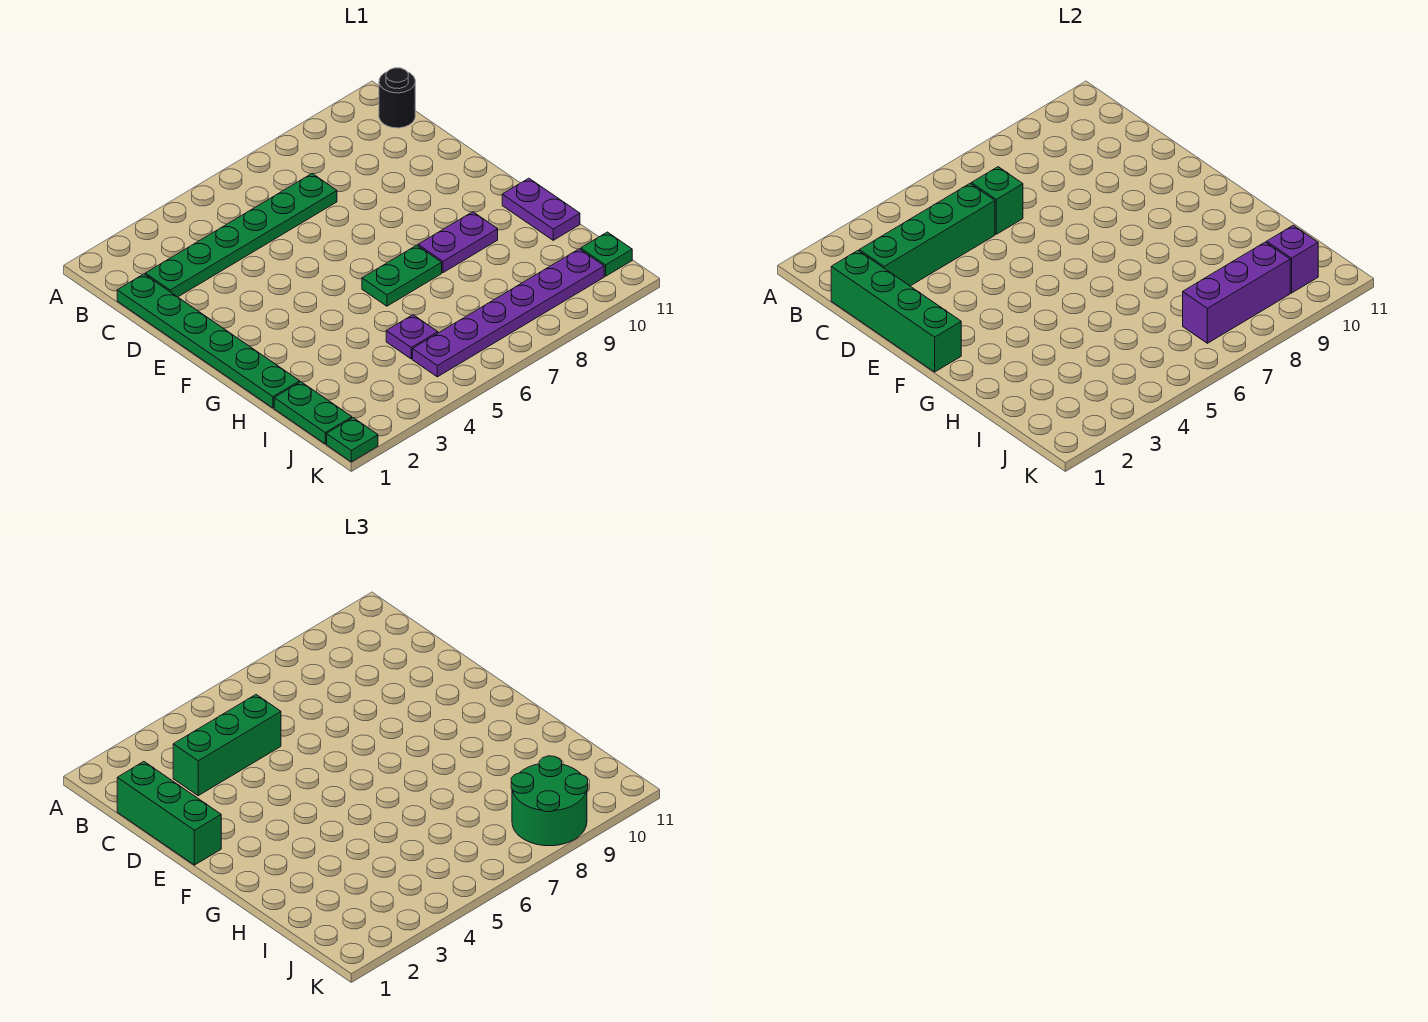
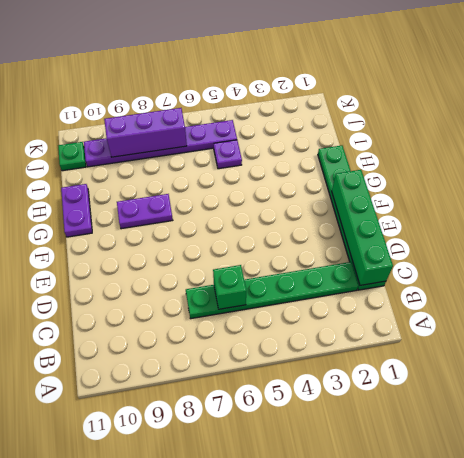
none -> black 1x1 round brick [379,68,415,128]
none -> green 1x2 plate [362,245,442,306]
none -> green 1x2 plate [274,382,352,444]

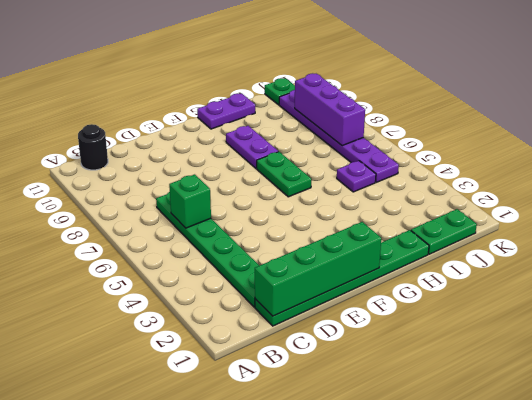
none -> green 1x1 plate [327,418,378,462]
none -> green 1x4 brick [859,184,995,286]
none -> purple 1x1 brick [1267,225,1318,293]

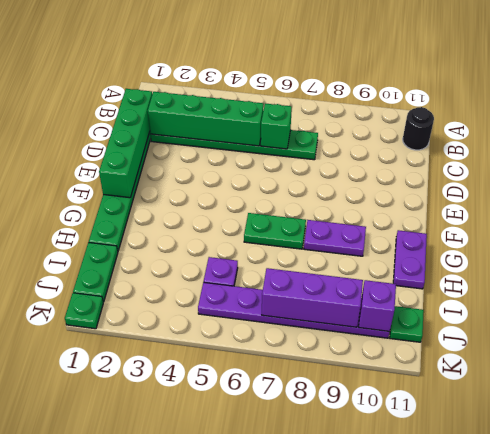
none -> green 1x3 brick [117,762,221,865]
none -> green 1x3 brick [173,695,281,796]
none -> green 2x2 round brick [511,756,588,846]

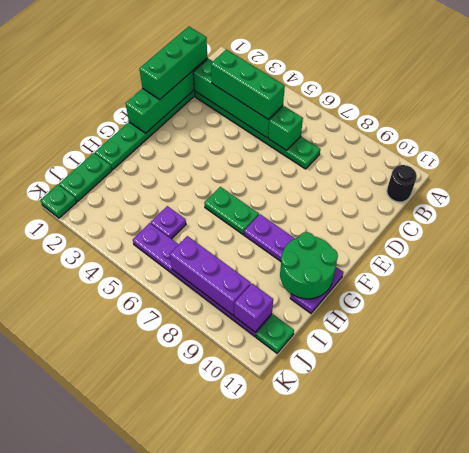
green 2x2 round brick [280,232,338,299] -> green 2x2 round brick moved to [511,756,588,846]

